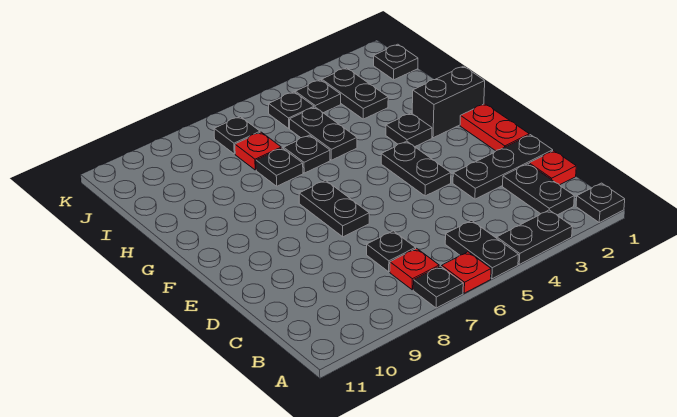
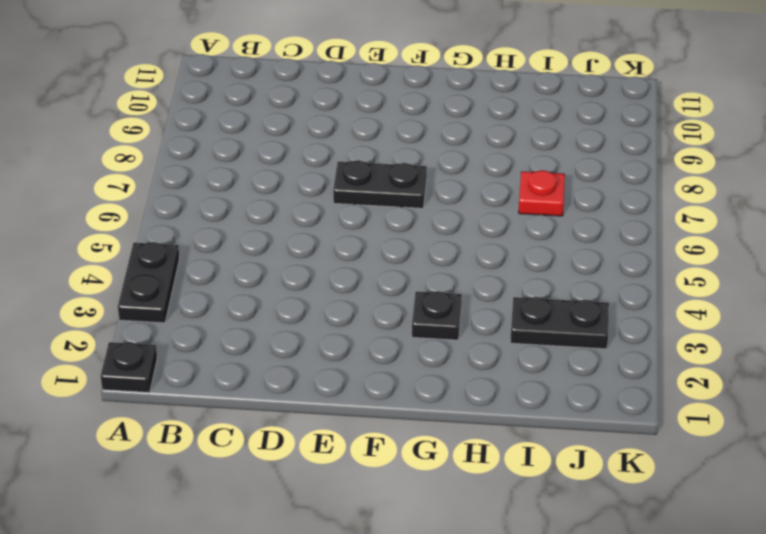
none -> black 1x2 plate [445,220,519,279]
none -> red 1x1 plate [442,252,491,293]
none -> black 1x1 plate [413,266,463,308]

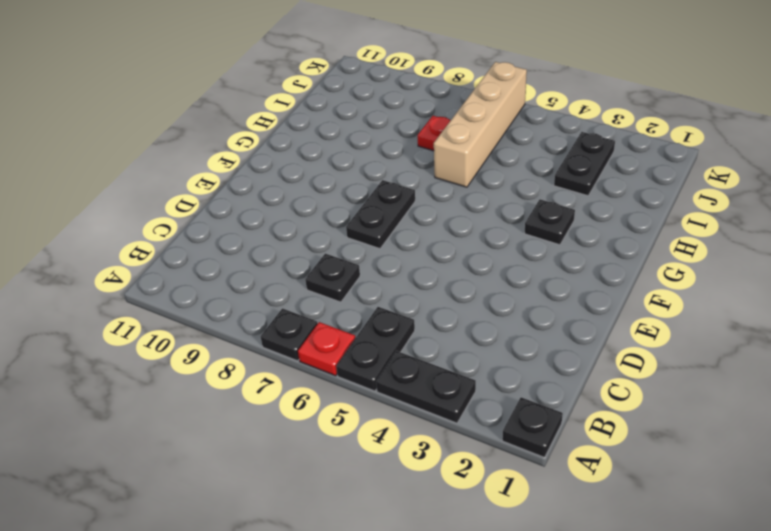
tan 1x4 brick [434,62,527,187] -> black 1x1 plate [284,135,330,173]
none -> black 1x2 plate [503,164,574,215]
none -> red 1x1 plate [390,248,439,290]
none -> red 1x1 plate [529,151,576,185]

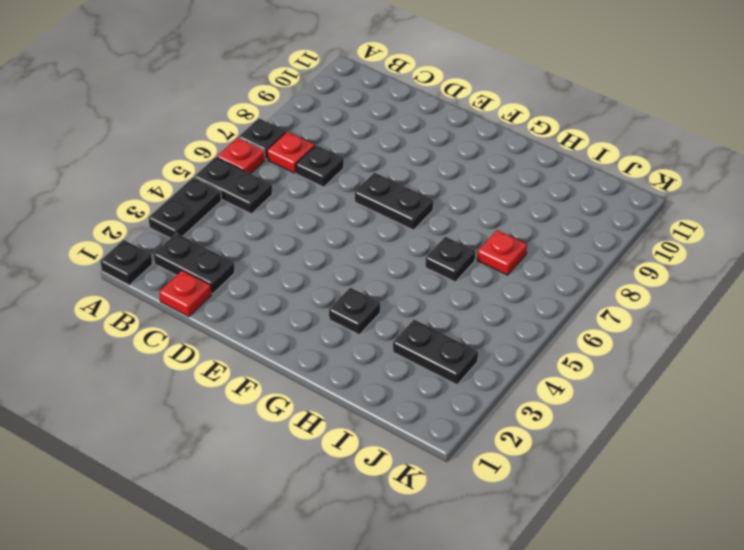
none -> black 1x3 plate [453,135,553,199]
none -> red 1x2 plate [460,104,529,151]
none -> black 1x2 plate [381,141,451,196]

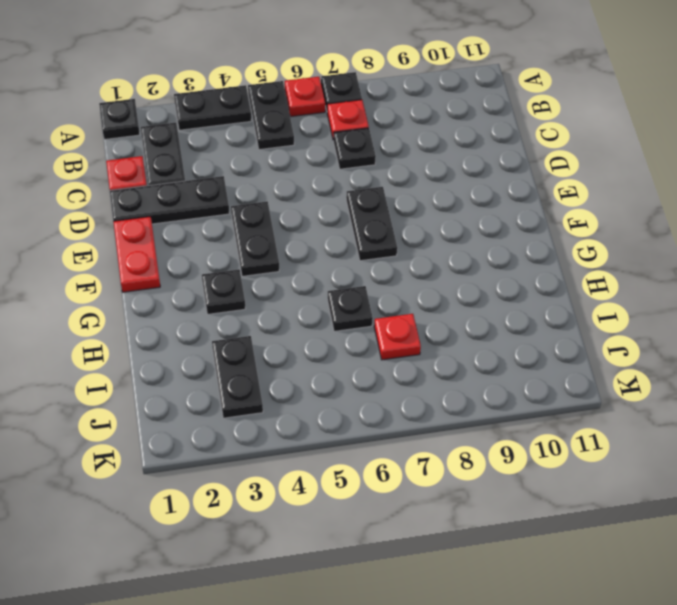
none -> black 1x2 brick [412,66,485,138]
none -> black 1x2 plate [290,107,357,160]
none -> black 1x1 plate [256,148,303,186]

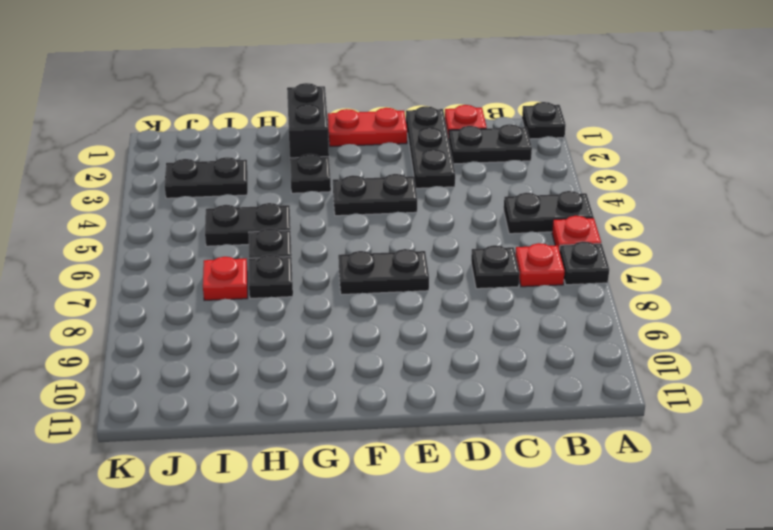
none -> black 1x2 plate [497,210,572,264]
none -> black 1x1 plate [374,44,418,80]
none -> black 1x1 plate [295,80,341,113]

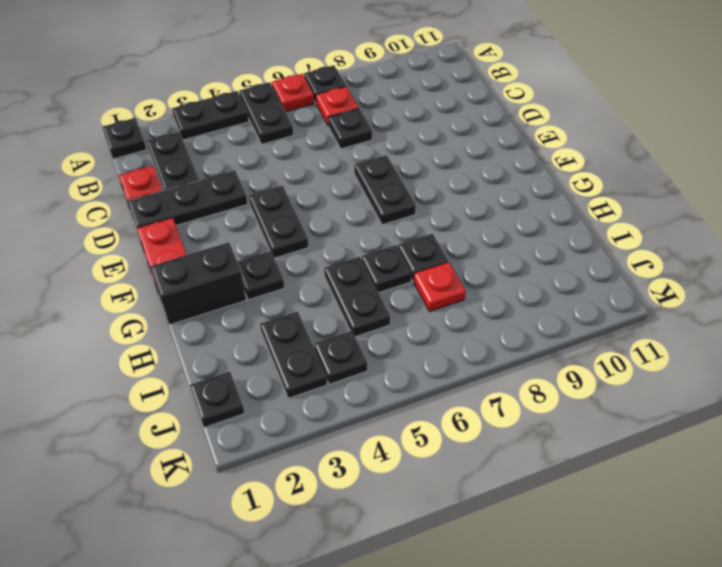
none -> black 1x1 plate [269,92,314,128]
none -> black 1x1 plate [214,117,260,154]

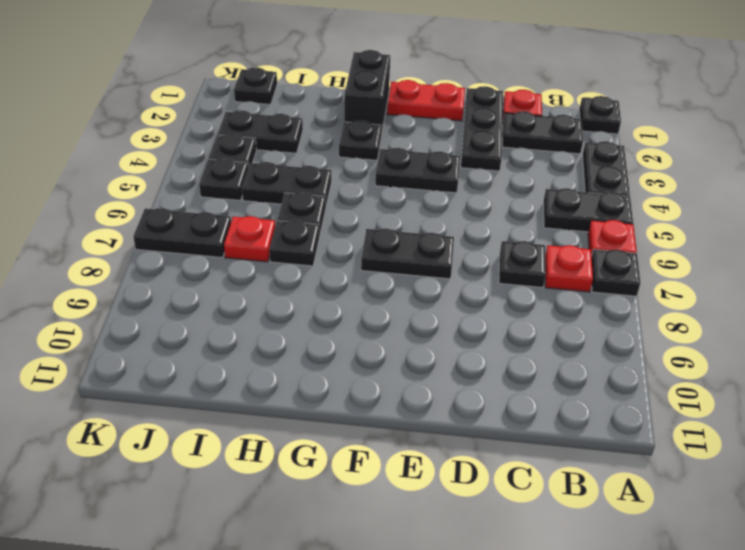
black 1x2 plate [133,208,231,258] -> black 1x1 plate [214,117,260,154]

